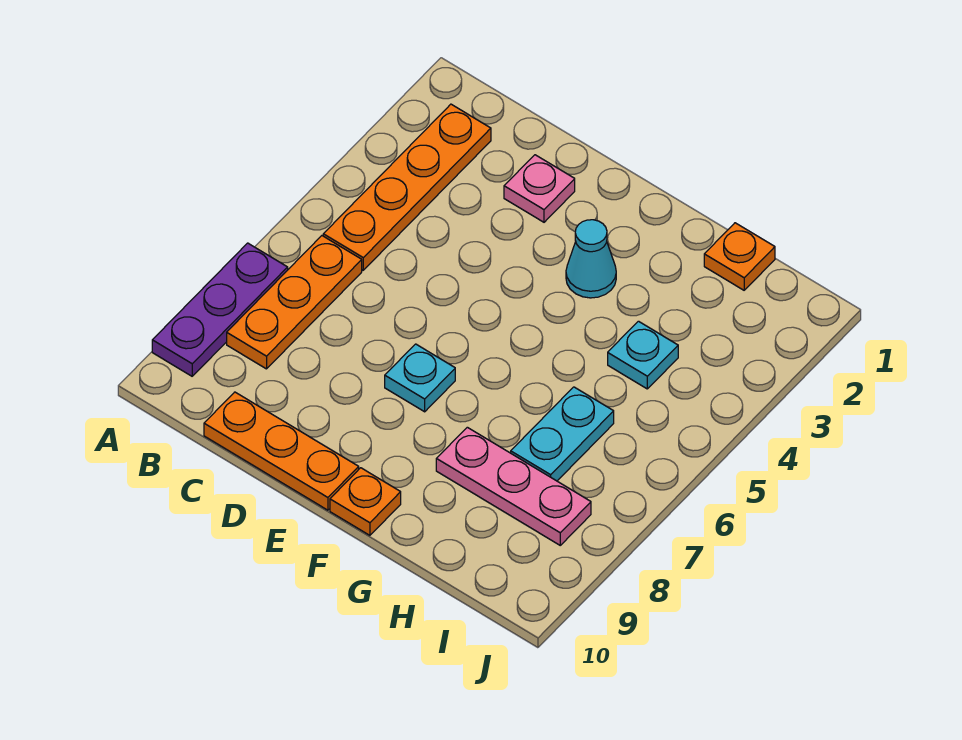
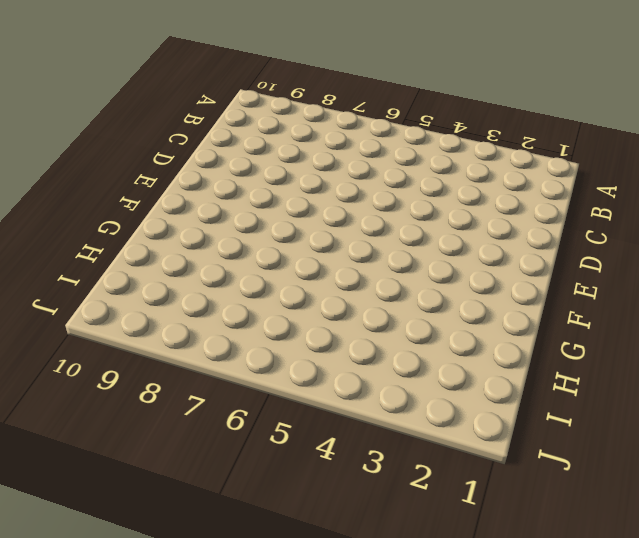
none -> purple 1x3 plate [152,243,288,376]
none -> orange 1x4 plate [323,104,491,270]
none -> orange 1x3 plate [227,236,362,369]

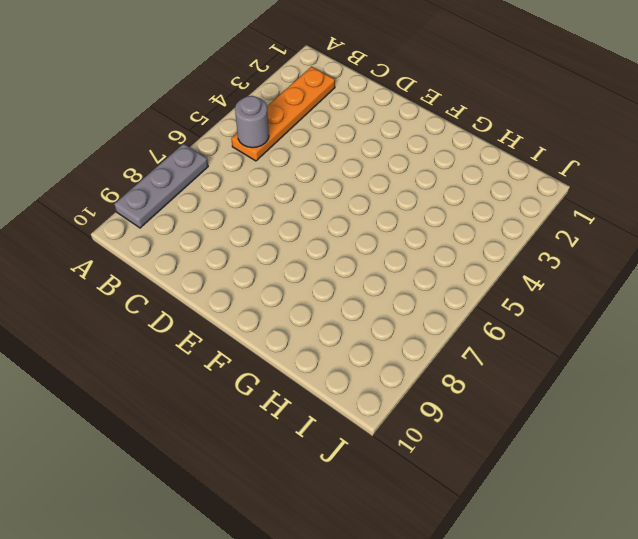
grey 1x3 plate [114,144,208,228] -> purple 1x3 plate [152,243,288,376]
grey 1x1 round brick [235,96,269,148] -> none
none -> orange 1x3 plate [227,236,362,369]
none -> orange 1x3 plate [204,392,359,510]
none -> pink 1x1 plate [504,155,575,222]

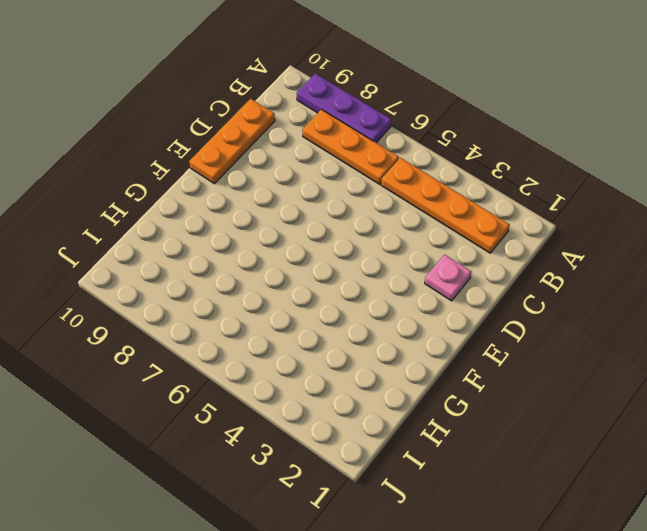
none -> cyan 1x1 plate [385,344,455,412]
none -> cyan 1x1 cone [566,220,616,298]
none -> orange 1x1 plate [330,468,401,535]

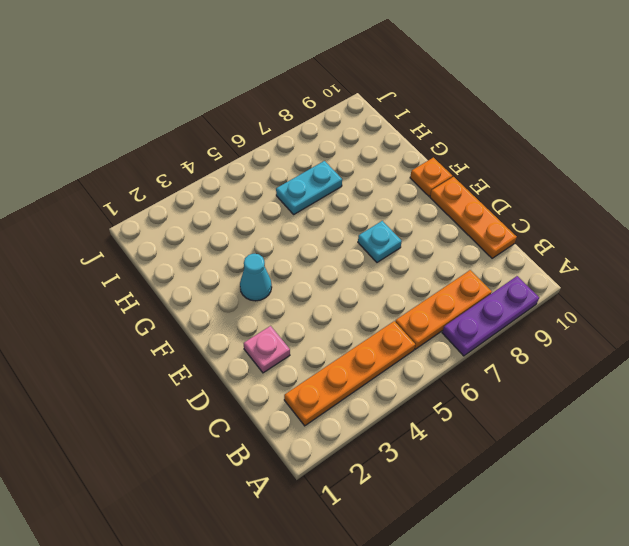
none -> pink 1x3 plate [436,427,591,545]
none -> orange 1x1 plate [704,223,775,290]
none -> cyan 1x1 plate [608,321,678,389]

